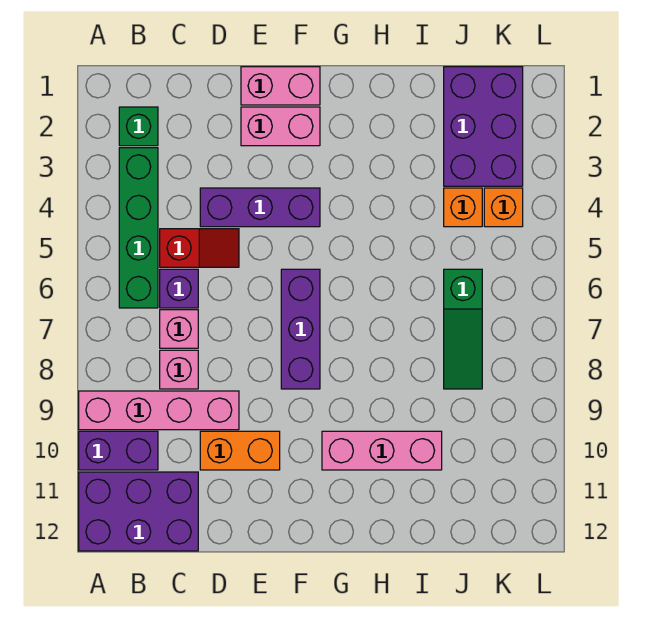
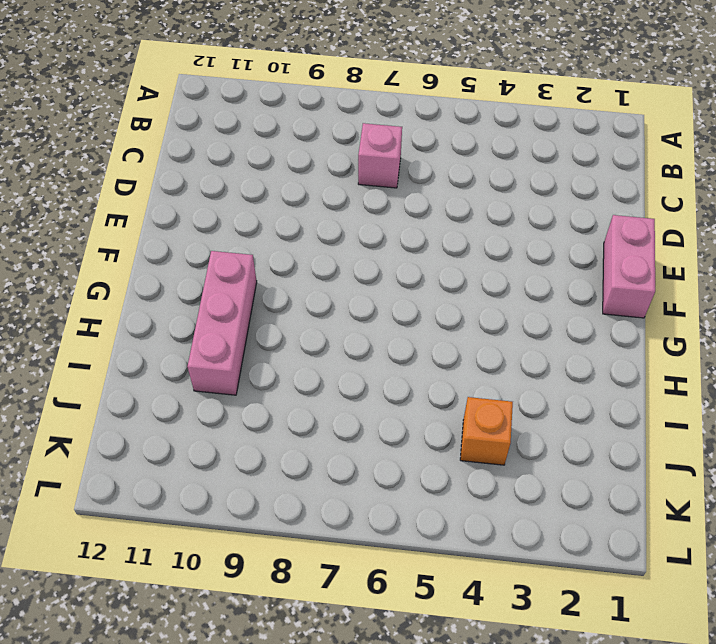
none -> pink 1x4 brick [79,391,239,430]
none -> purple 1x2 brick [79,431,158,470]
none -> purple 2x3 brick [79,472,198,551]

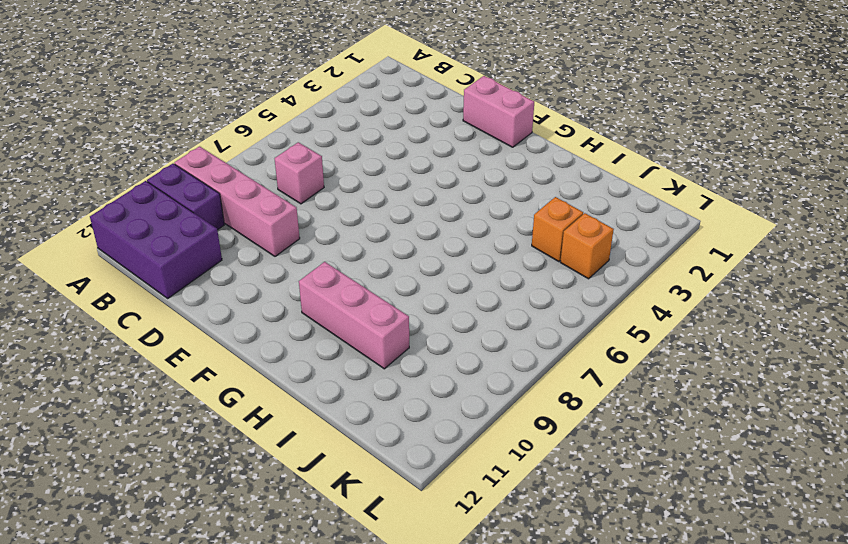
none -> green 1x1 brick [119,107,158,146]
none -> green 1x4 brick [119,148,158,308]
none -> red 1x2 slope [160,229,239,267]

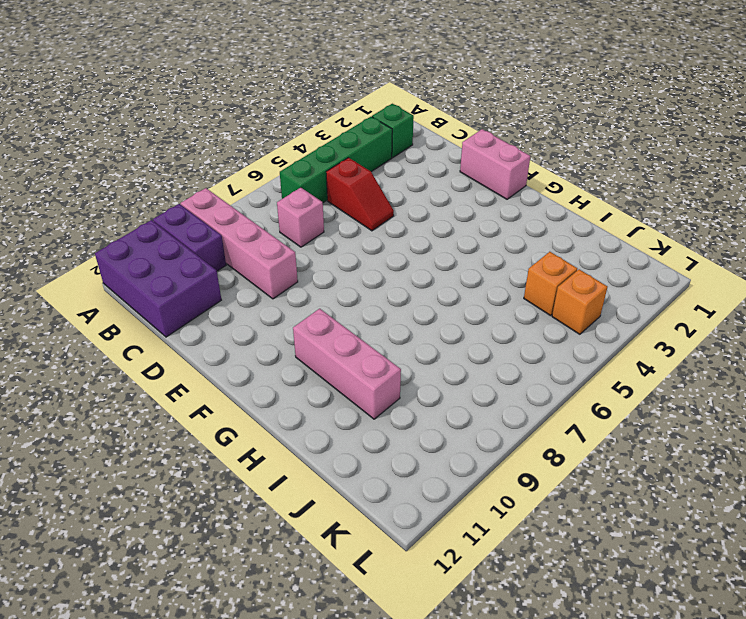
none -> purple 1x1 brick [160,269,198,308]
none -> pink 1x1 brick [160,350,198,389]
none -> purple 1x3 brick [200,188,320,227]

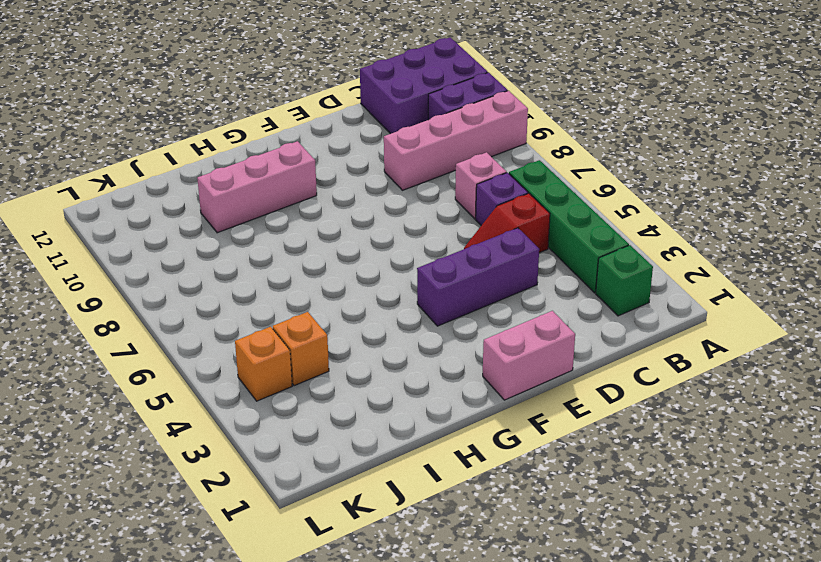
none -> pink 1x1 brick [160,350,198,389]
none -> orange 1x2 brick [200,431,280,470]
none -> pink 1x2 brick [241,107,320,146]

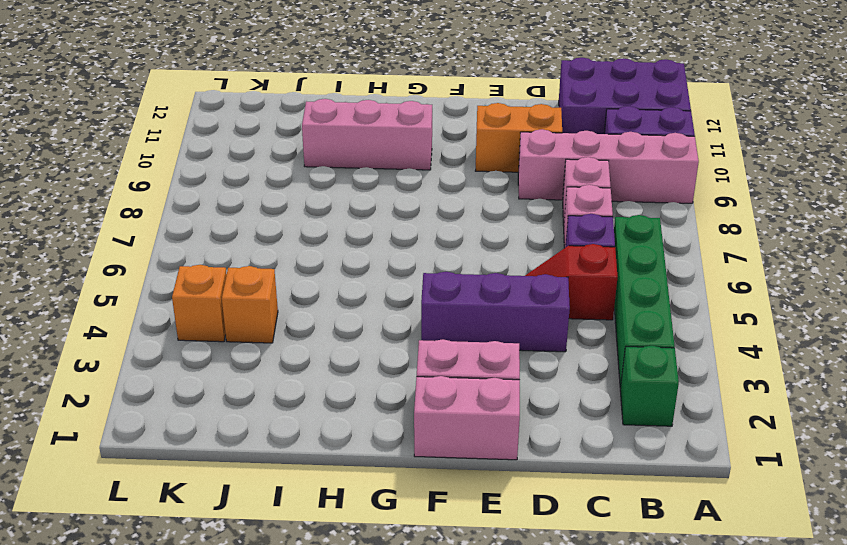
none -> purple 1x3 brick [281,269,320,389]
none -> purple 2x3 brick [444,67,523,186]
none -> green 1x3 slope [444,269,482,389]

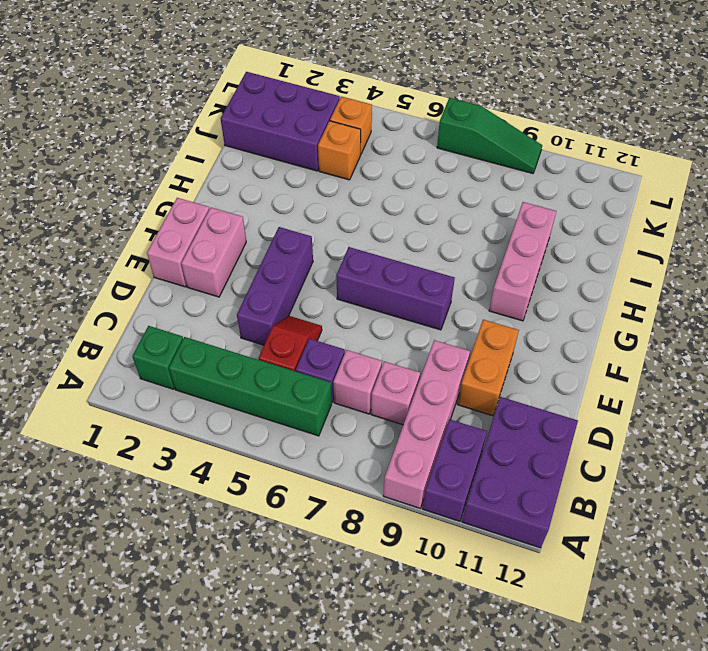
green 1x3 slope [437,98,542,174] -> green 1x3 slope moved to [444,269,482,389]

